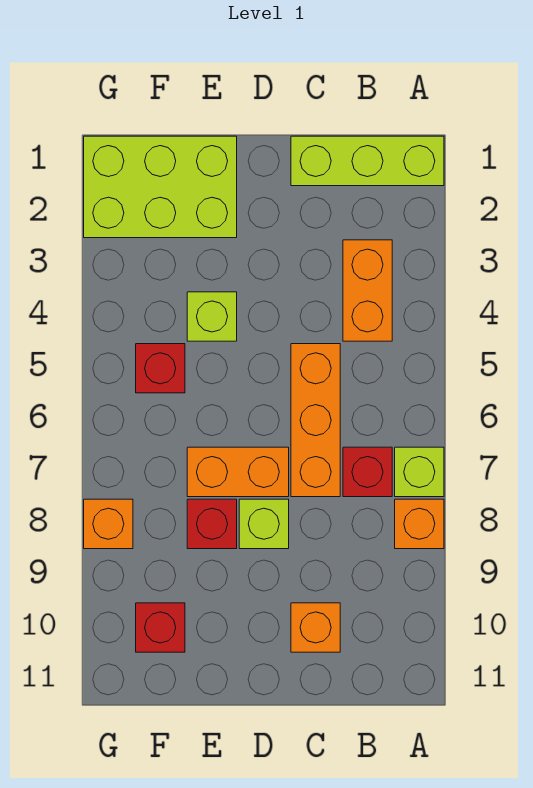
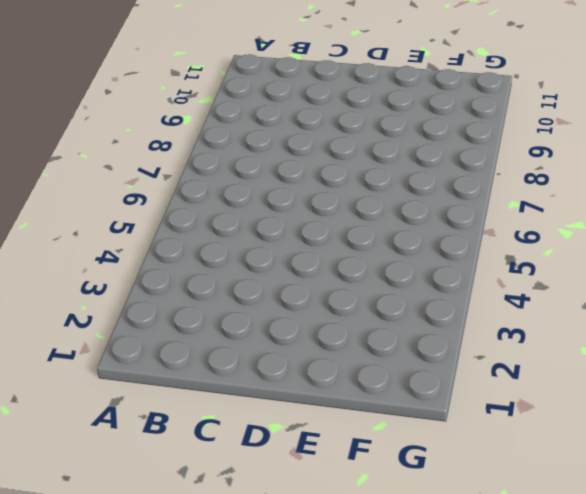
none -> lime 1x3 brick [291,136,444,186]
none -> lime 1x1 brick [395,447,444,497]
none -> orange 1x1 brick [395,499,444,549]

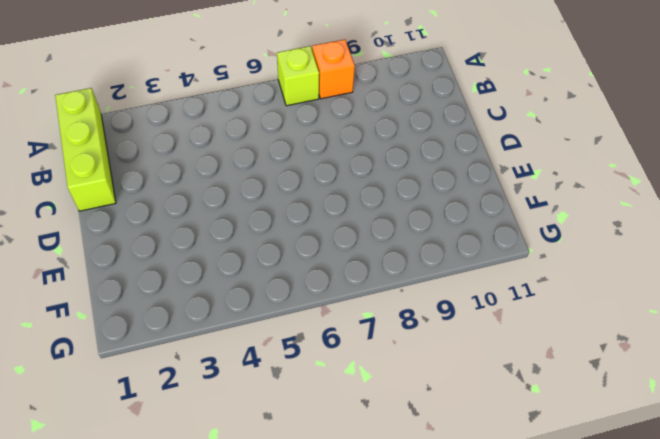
none -> orange 1x2 brick [343,240,392,341]
none -> red 1x1 brick [343,447,392,497]
none -> orange 1x3 brick [291,344,340,497]

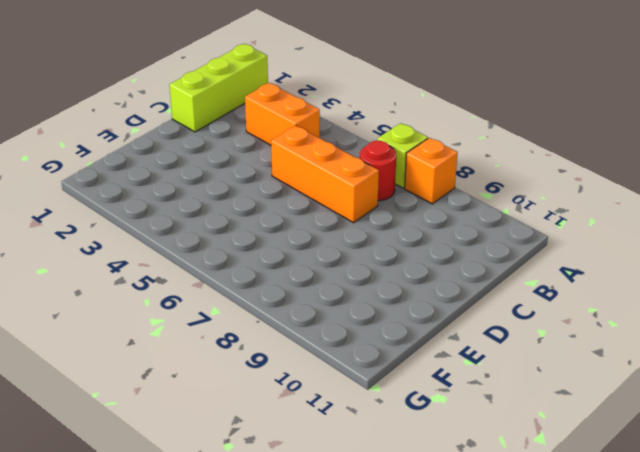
red 1x1 round brick [360,141,396,201] -> red 1x1 brick [343,447,392,497]
none -> orange 1x1 brick [291,603,340,652]
none -> orange 1x2 brick [187,447,289,497]
none -> lime 1x1 brick [239,499,289,549]

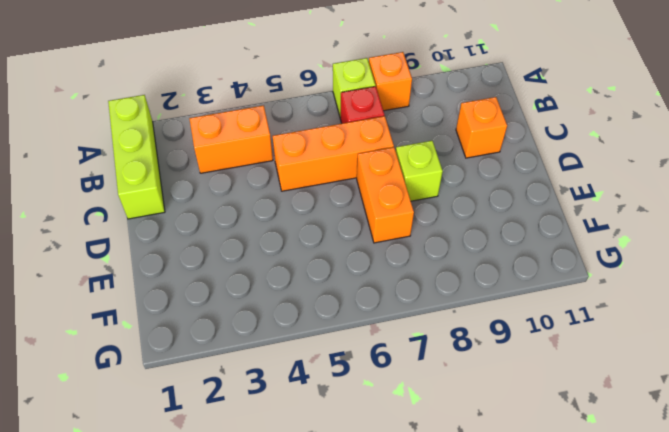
none -> lime 2x3 brick [84,136,237,238]
none -> lime 1x1 brick [187,292,237,341]
none -> red 1x1 brick [187,499,237,549]

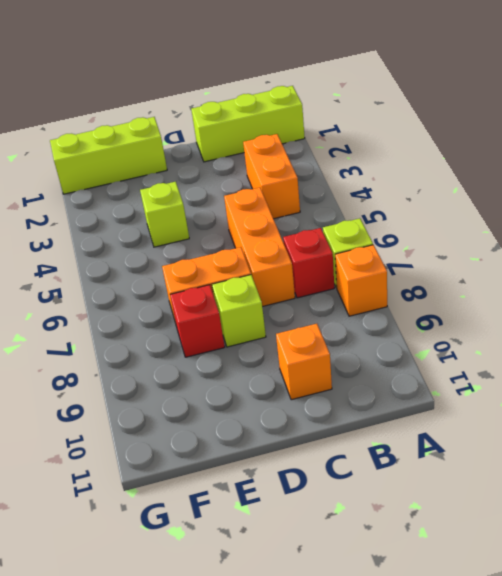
lime 1x3 brick [50,117,167,194] -> lime 2x3 brick [84,136,237,238]
none -> red 1x1 brick [136,344,185,393]
none -> red 1x1 brick [136,603,185,652]
none -> orange 1x1 brick [84,499,133,549]

